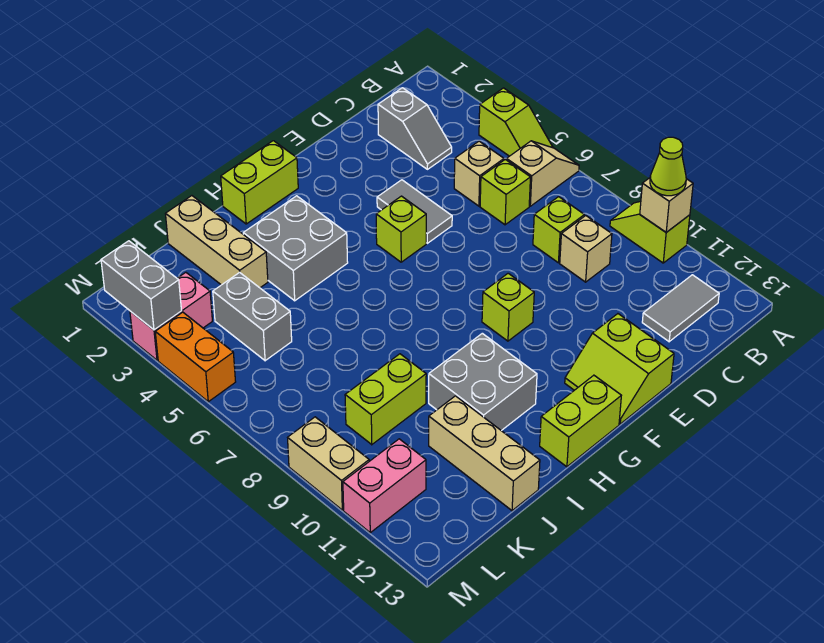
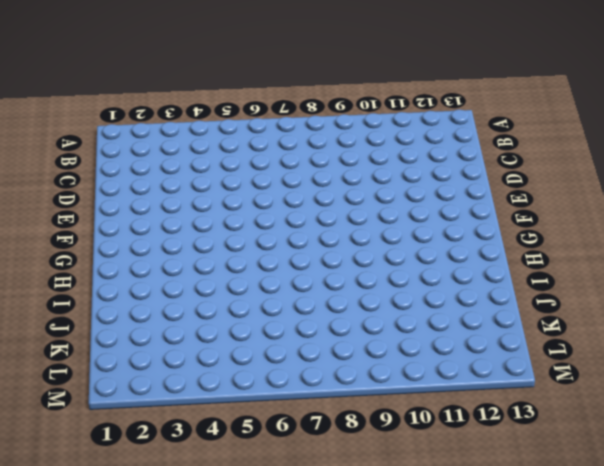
none -> lime 1x2 slope [479,88,553,156]
none -> tan 1x2 slope [506,141,579,206]
none -> lime 1x2 slope [610,201,690,263]

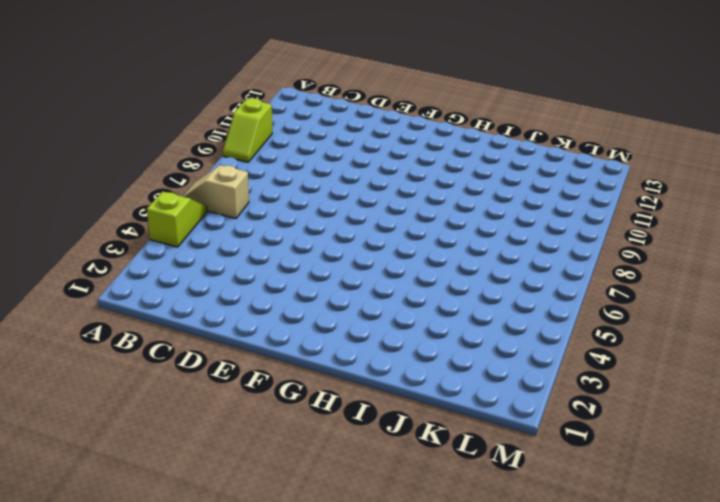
none -> grey 1x2 tile [642,275,719,342]
none -> grey 1x2 slope [378,88,452,169]
none -> tan 1x1 brick [454,141,504,206]

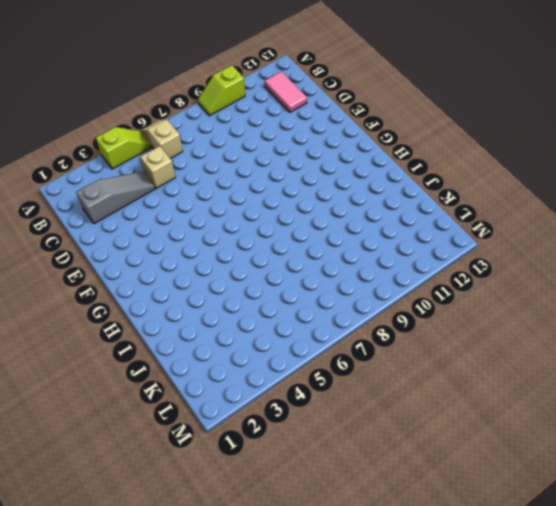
pink 1x2 tile [265,71,307,112] -> grey 1x2 tile [642,275,719,342]
grey 1x3 slope [76,171,155,224] -> grey 1x2 slope [378,88,452,169]
none -> lime 1x1 brick [480,159,530,225]
none -> lime 1x1 brick [533,197,584,263]
none -> tan 1x1 brick [560,216,612,282]

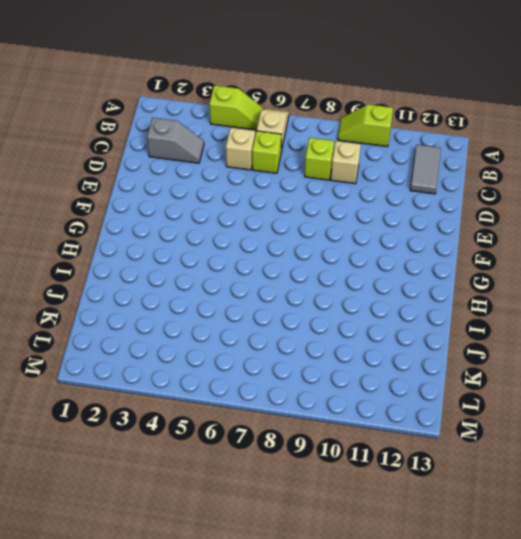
none -> grey 1x2 tile [377,180,452,243]
none -> lime 2x2 slope [565,314,674,424]
none -> lime 1x1 brick [376,196,426,262]

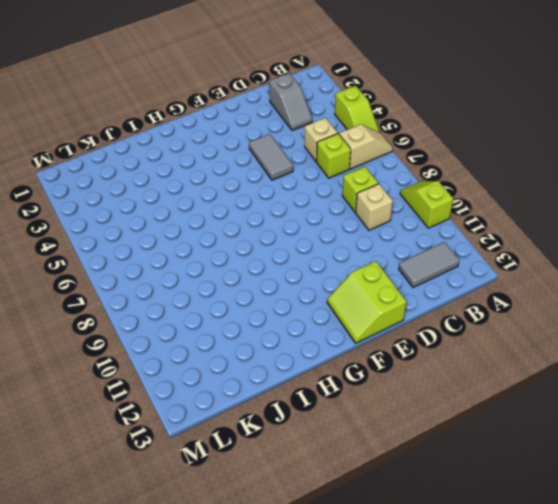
none -> lime 1x1 brick [376,196,426,262]
none -> lime 1x1 brick [482,273,534,341]
none -> lime 1x2 brick [221,141,298,224]

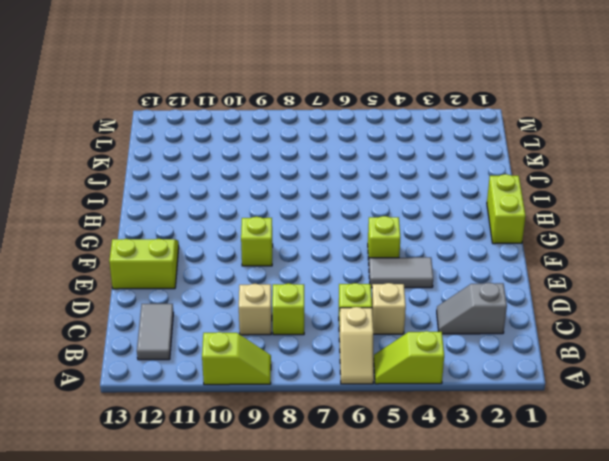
none -> lime 1x2 brick [540,375,621,467]
none -> grey 2x2 brick [243,196,348,301]
none -> grey 2x2 brick [429,333,537,431]

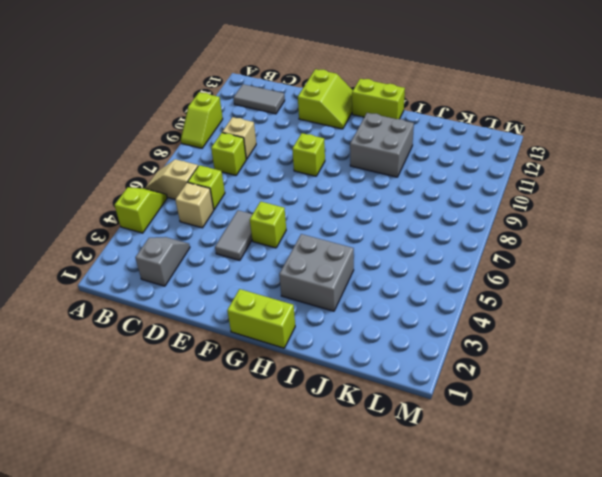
none -> tan 1x3 brick [166,196,268,288]
none -> lime 1x2 brick [345,354,426,445]
none -> tan 1x3 brick [429,396,540,511]

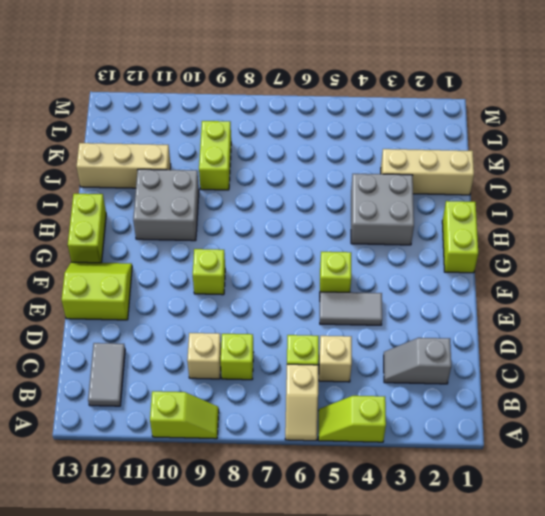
none -> grey 1x2 brick [213,272,292,361]
none -> pink 1x2 brick [130,272,212,360]
none -> pink 1x2 brick [343,439,426,533]

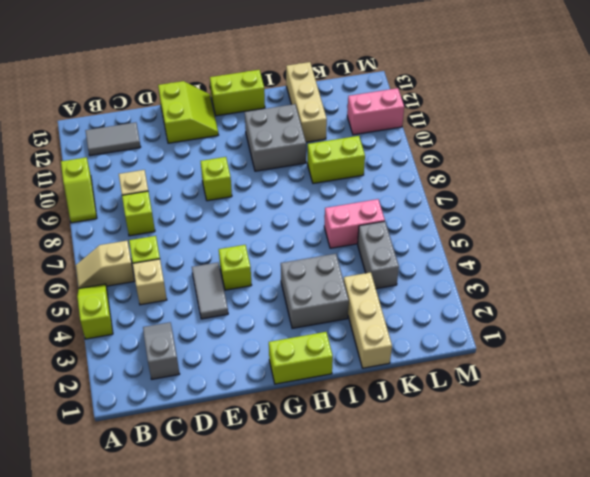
pink 1x2 brick [324,199,385,248] -> pink 1x2 brick moved to [130,272,212,360]
none -> orange 1x2 brick [155,312,236,402]
none -> tan 1x2 brick [288,417,369,510]
none -> tan 1x1 brick [640,178,693,232]

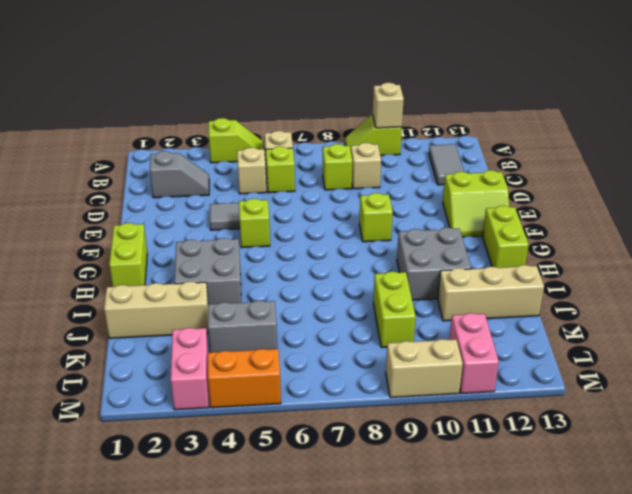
none -> grey 1x2 brick [101,241,181,330]
none -> lime 1x1 cone [650,137,686,196]

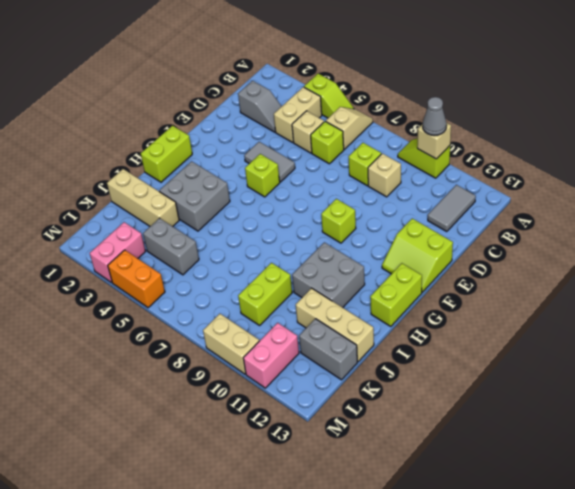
grey 1x1 cone [423,97,447,136] -> lime 1x1 cone [650,137,686,196]
tan 1x2 brick [274,87,322,142] -> none
grey 1x2 brick [299,319,357,380] -> grey 1x2 brick moved to [101,241,181,330]

